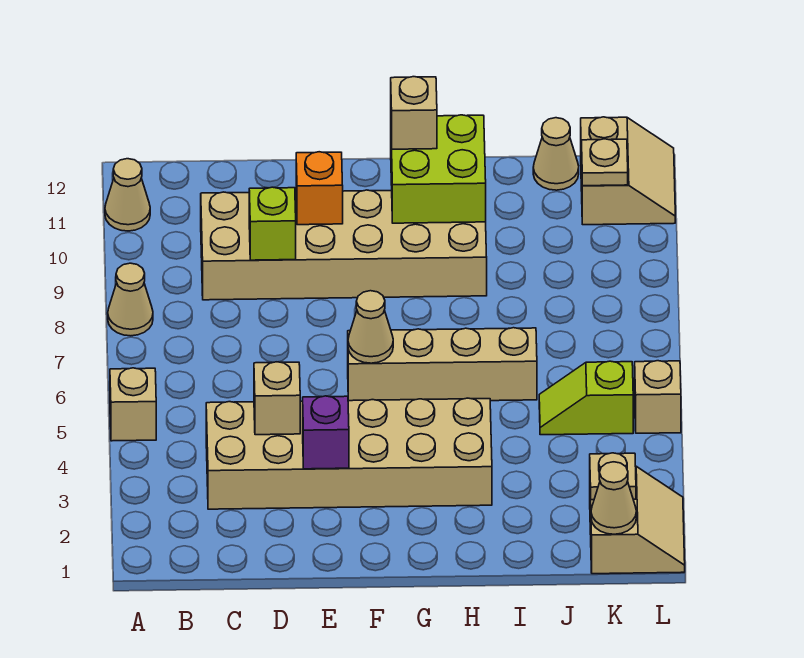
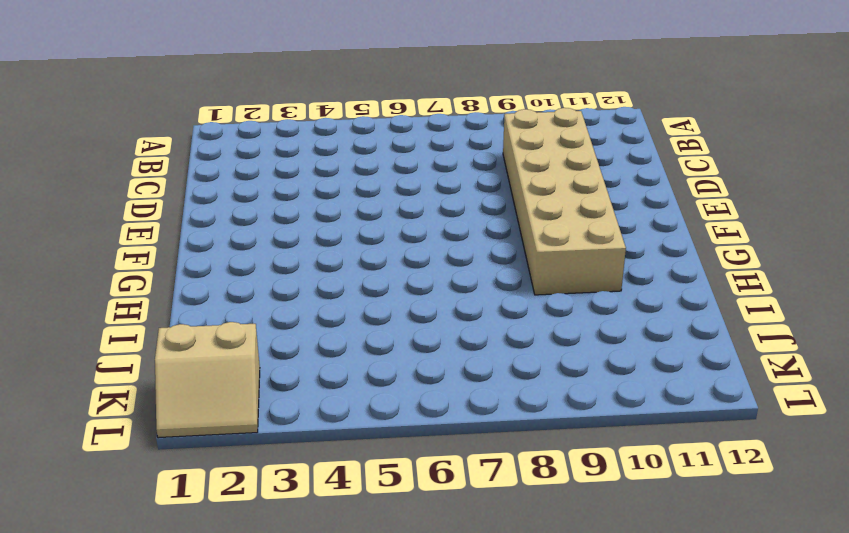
none -> tan 1x1 brick [110,368,156,441]
none -> tan 1x1 cone [108,263,153,336]
none -> tan 1x1 cone [105,159,150,231]

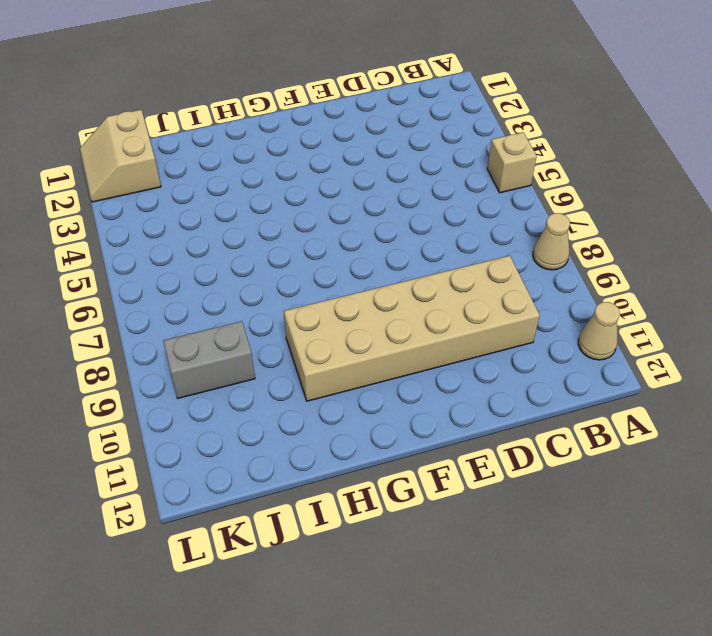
grey 1x2 brick [163,321,255,398] -> none
none -> tan 2x6 brick [206,398,492,509]
none -> tan 1x4 brick [348,328,537,401]
none -> lime 1x2 slope [539,361,633,435]

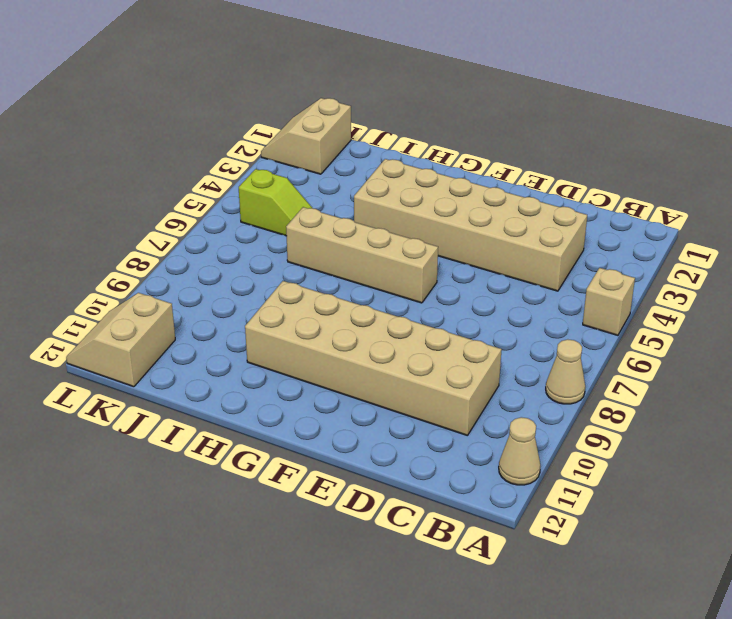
none -> tan 1x1 cone [533,118,579,190]
none -> tan 1x1 brick [635,361,681,433]
none -> tan 1x1 brick [254,362,300,435]

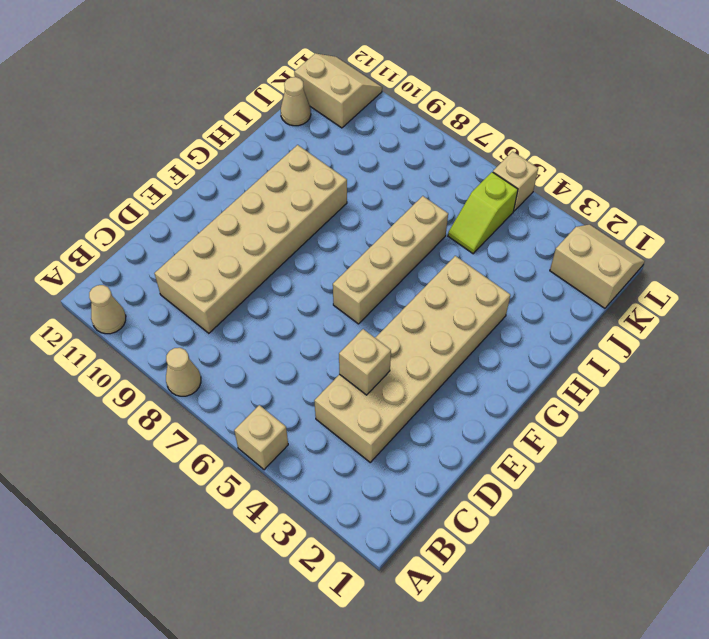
none -> lime 1x1 brick [249,187,296,260]
none -> purple 1x1 brick [303,396,349,469]
none -> orange 1x1 brick [296,152,343,225]

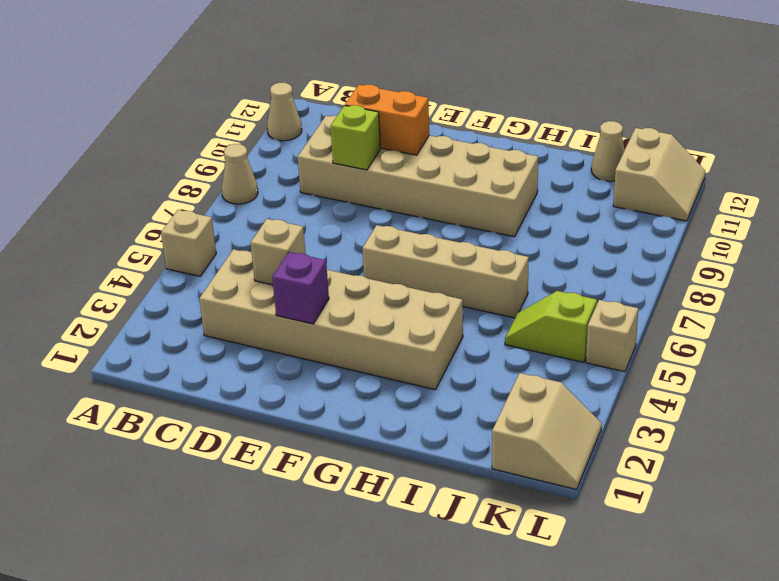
orange 1x2 brick [345,85,429,155] -> orange 1x1 brick [296,152,343,225]
none -> tan 1x1 cone [348,291,393,363]
none -> lime 2x2 brick [391,115,486,223]
none -> tan 1x1 cone [591,462,636,534]

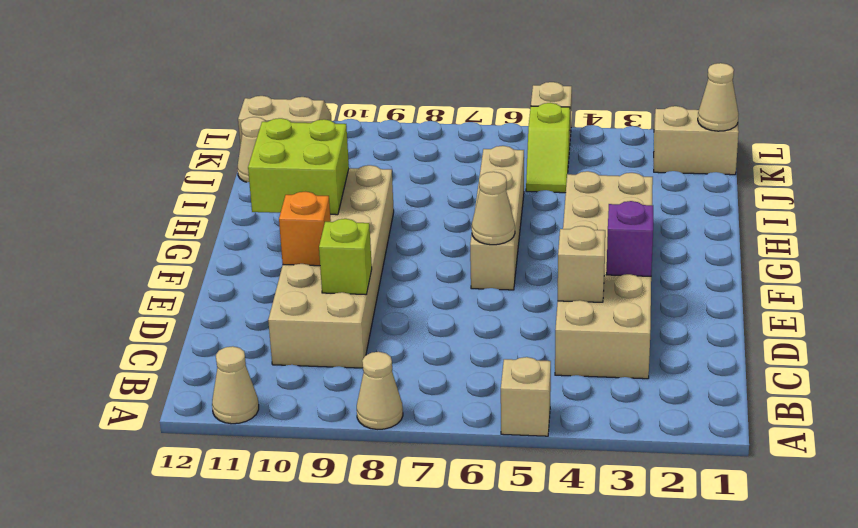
none -> tan 1x1 plate [590,453,636,500]
none -> tan 1x1 plate [582,139,628,186]
none -> tan 1x1 brick [391,77,437,149]

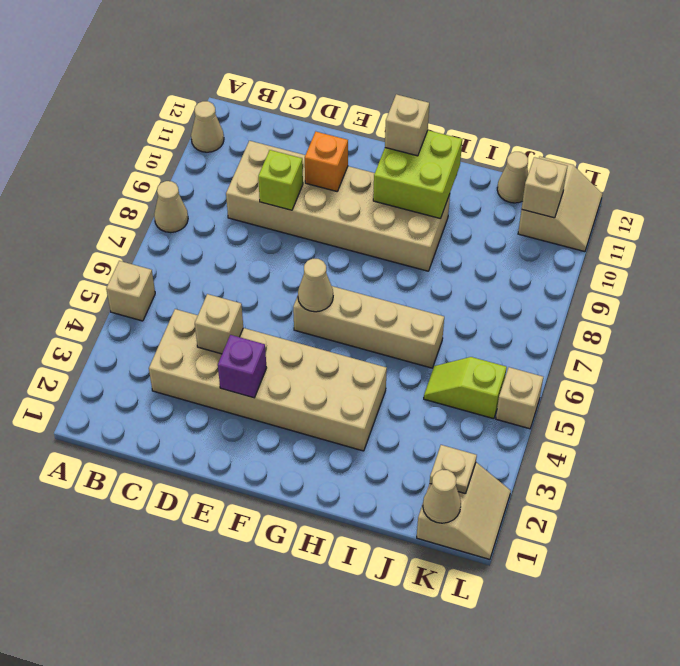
tan 1x1 brick [522,157,567,218] -> tan 1x1 plate [582,139,628,186]

